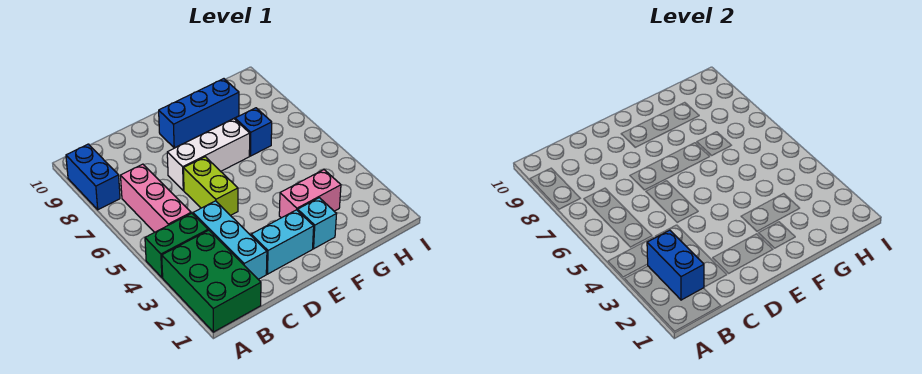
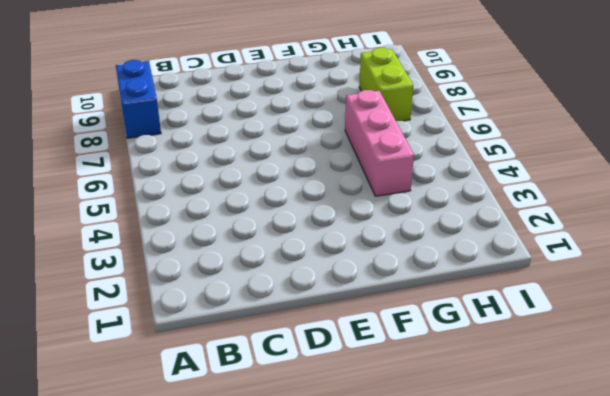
pink 1x3 brick [345,90,414,196] -> pink 1x3 brick moved to [121,164,191,232]
lime 1x2 brick [359,48,413,121] -> lime 1x2 brick moved to [183,157,238,216]
none -> green 2x3 brick [162,230,261,332]
none -> green 1x2 brick [145,213,208,278]
none -> cyan 1x3 brick [193,201,267,279]

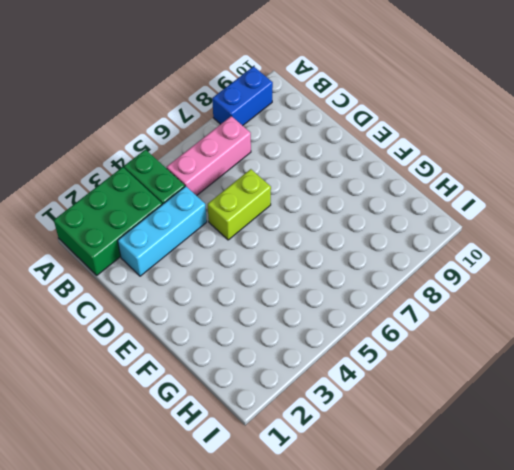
none -> cyan 1x2 brick [251,210,314,274]
none -> white 1x3 brick [167,119,250,190]
none -> blue 1x3 brick [159,79,239,148]

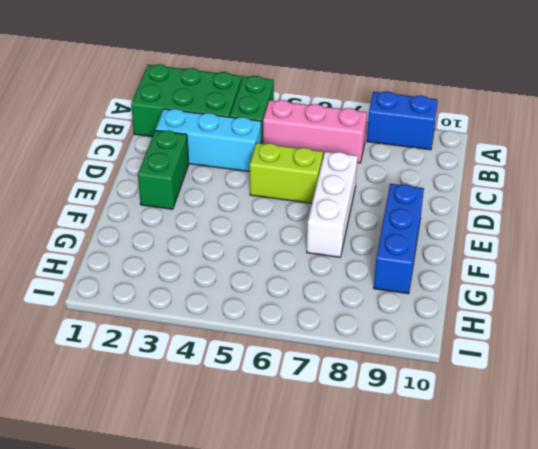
green 1x2 brick [138,130,189,209] -> cyan 1x2 brick [251,210,314,274]
none -> cyan 1x1 brick [298,198,336,249]
none -> pink 1x2 brick [279,170,341,218]
none -> blue 1x1 brick [235,108,272,156]

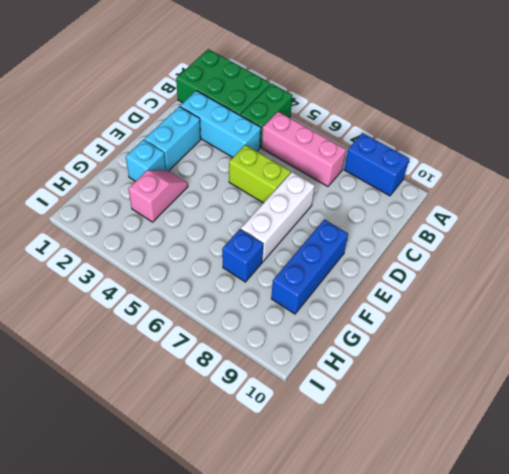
pink 1x2 slope [128,170,188,222] -> pink 1x2 brick [279,170,341,218]
none -> blue 1x2 brick [647,230,704,300]

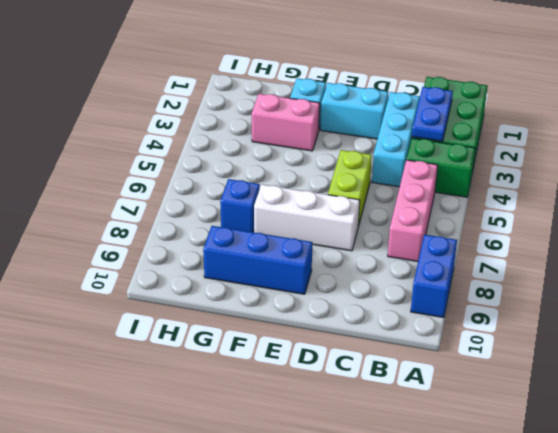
blue 1x2 plate [412,87,453,141] -> blue 1x2 brick [647,230,704,300]

